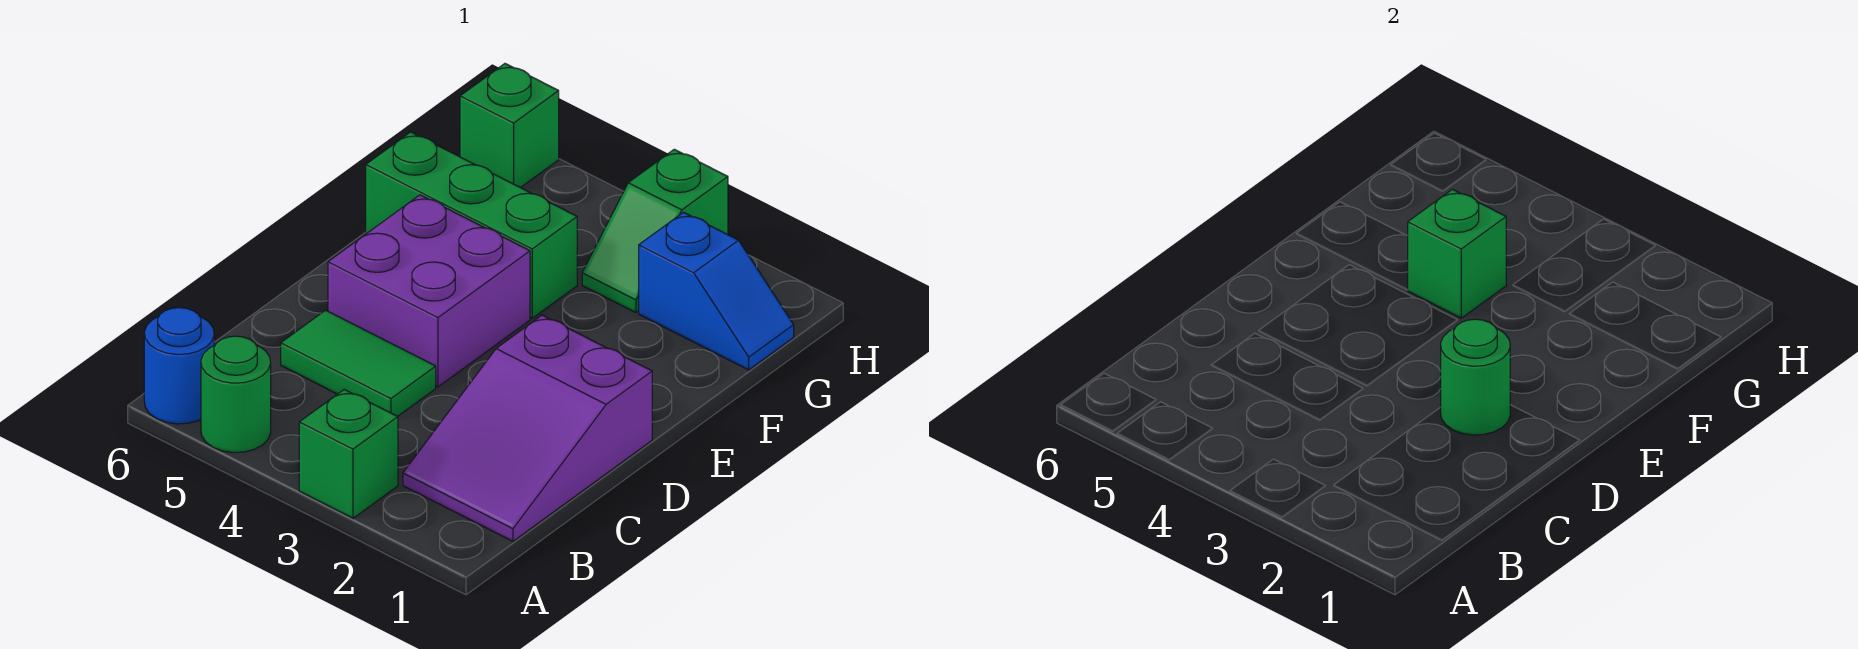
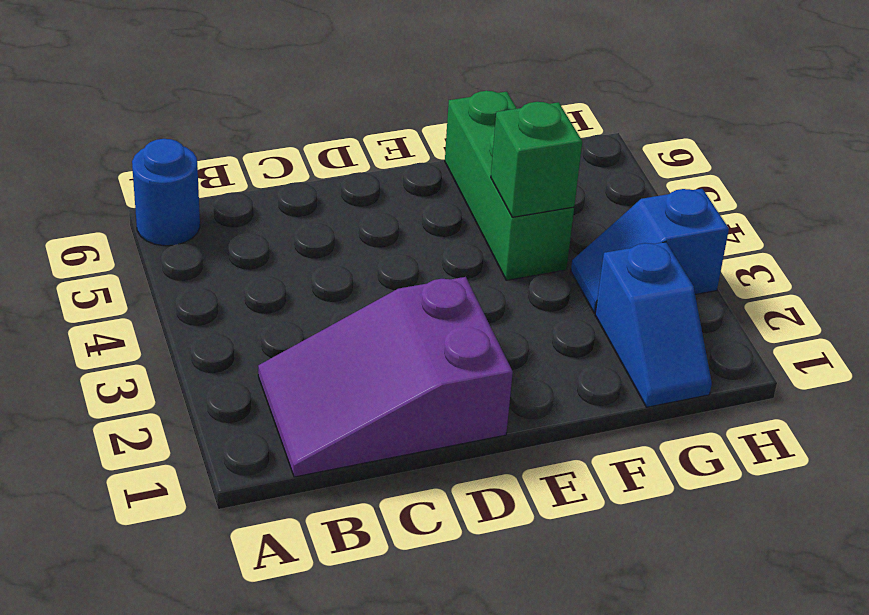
blue 1x2 slope [571,189,729,313] -> green 1x2 slope [582,149,728,313]
none -> green 1x1 brick [299,389,398,518]
none -> green 1x1 round brick [201,336,271,453]
none -> green 1x2 tile [281,310,436,416]

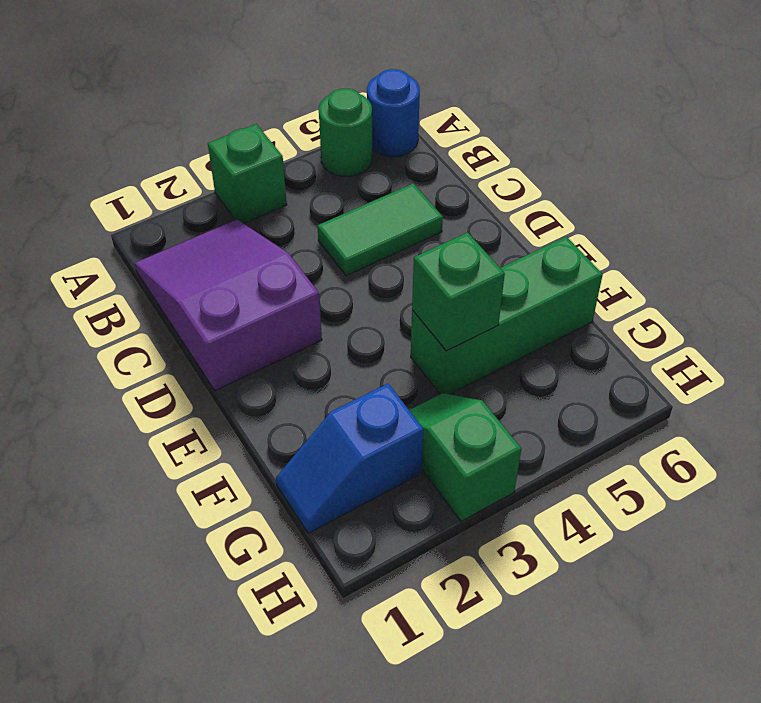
none -> purple 2x2 brick [328,195,530,387]
none -> green 1x1 brick [460,64,559,188]
none -> green 1x1 round brick [1441,319,1510,435]

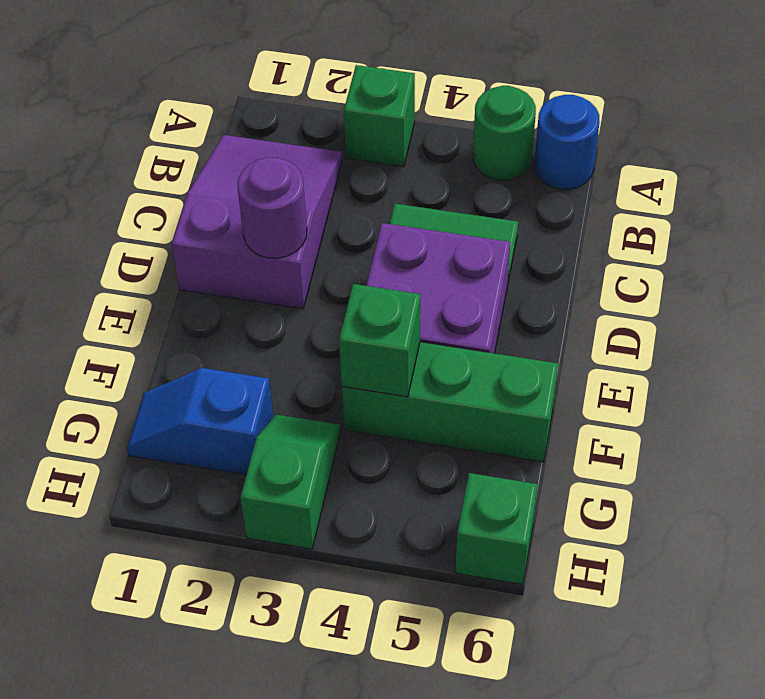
purple 1x1 round brick [237,158,307,258] -> green 1x1 round brick [1441,319,1510,435]

